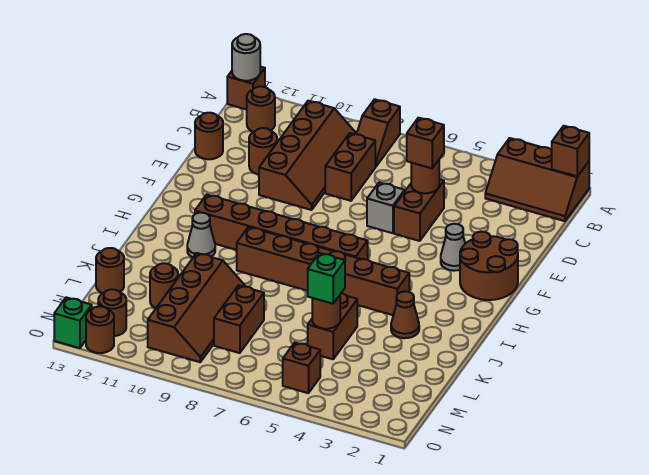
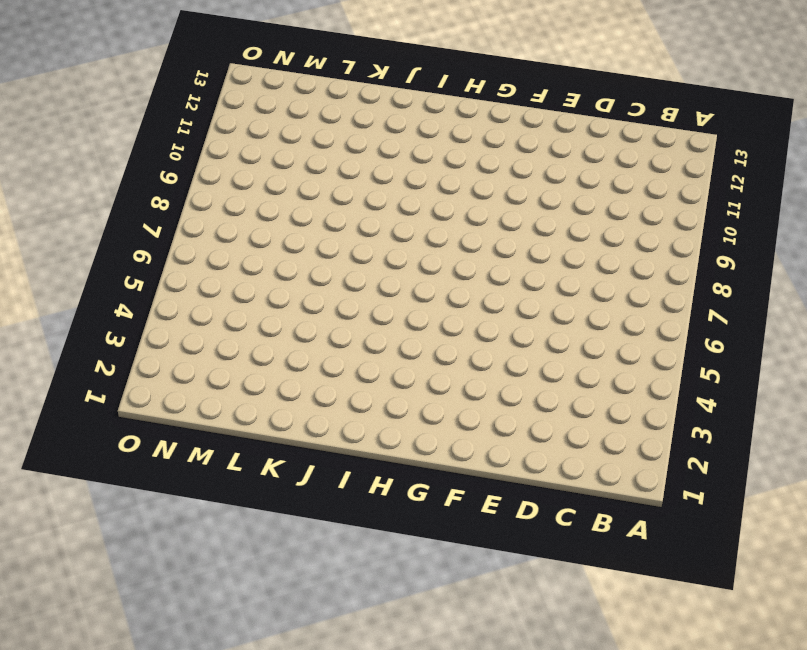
none -> brown 2x3 slope [485,138,589,221]
none -> brown 1x2 slope [357,99,400,167]
none -> brown 1x1 brick [227,67,265,110]
none -> brown 2x4 slope [259,101,357,210]

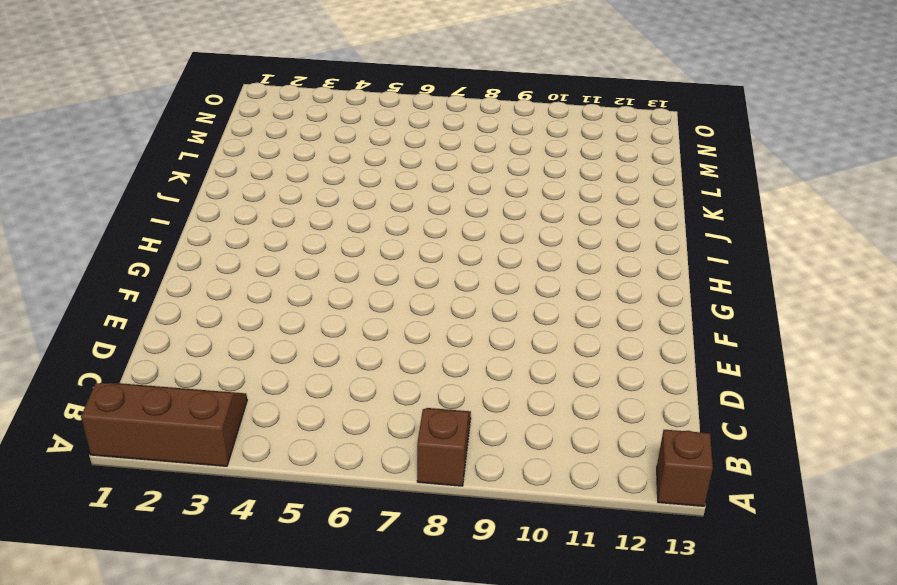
none -> brown 2x4 slope [259,101,357,210]
none -> brown 1x1 round brick [247,86,275,132]
none -> brown 1x2 brick [325,133,375,201]
none -> brown 1x2 brick [394,179,444,241]

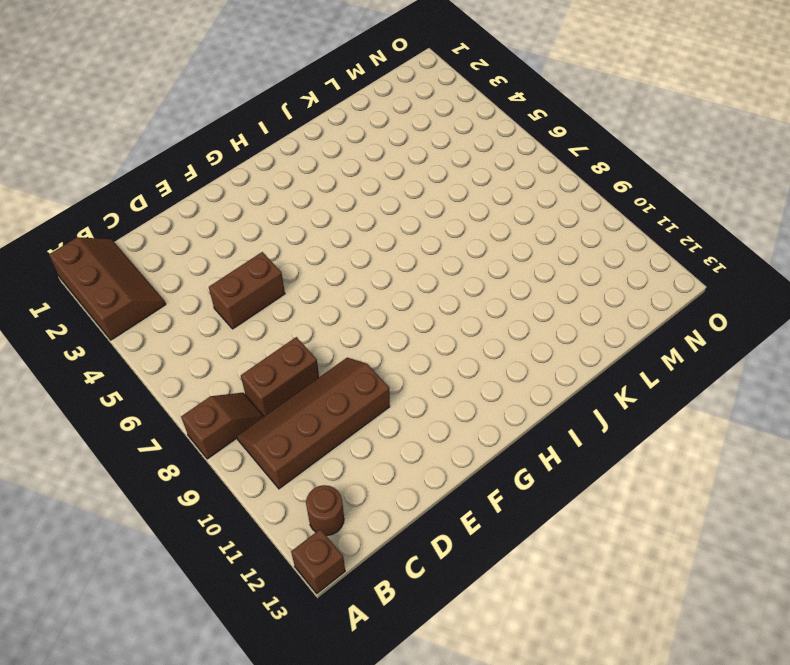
none -> brown 1x1 round brick [249,128,277,174]
none -> brown 1x1 round brick [195,113,223,159]
none -> grey 1x1 brick [367,183,405,233]
none -> brown 2x2 round brick [460,232,518,300]

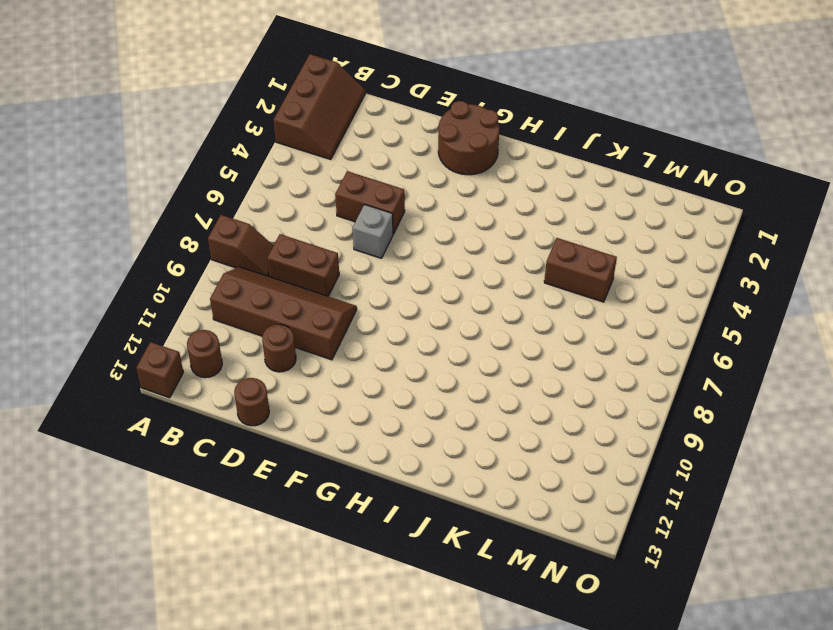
none -> grey 1x1 cone [441,224,465,271]
none -> brown 1x6 brick [195,195,368,260]
none -> brown 1x6 brick [237,227,409,315]
none -> grey 1x1 cone [187,213,215,258]

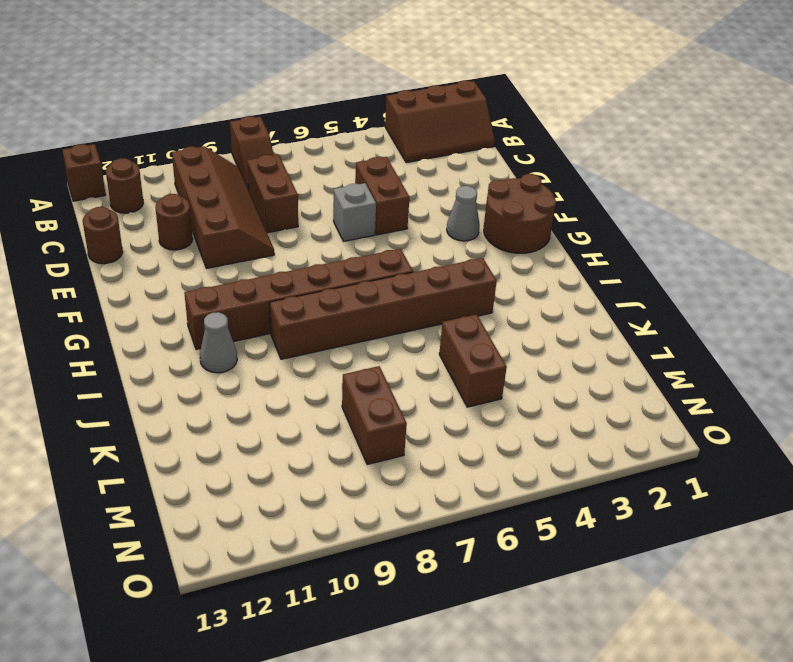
none -> brown 1x1 cone [391,291,419,338]
none -> brown 2x4 slope [148,253,246,362]
none -> brown 1x1 round brick [150,263,178,308]
none -> brown 1x1 round brick [96,248,124,293]

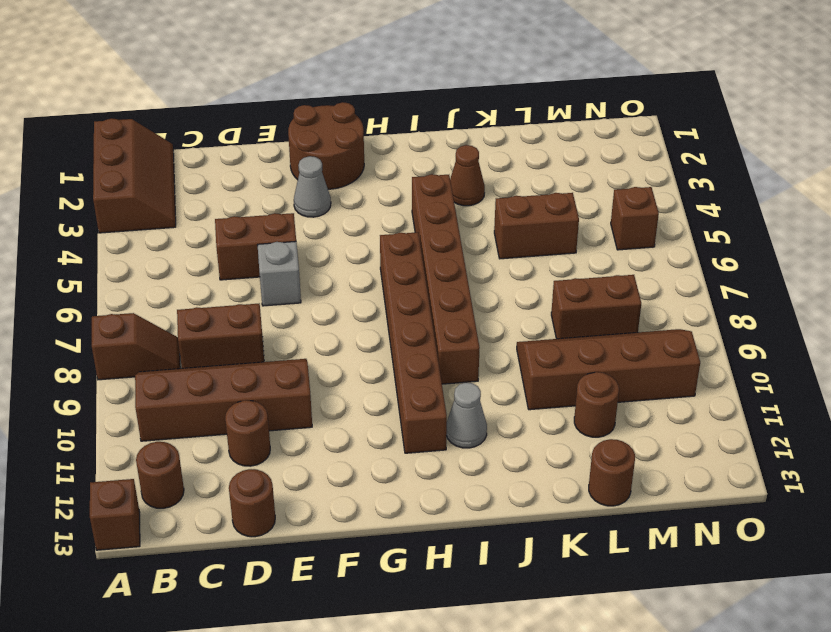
none -> brown 1x1 round brick [98,289,126,336]
none -> brown 1x1 round brick [86,306,114,353]
none -> green 1x1 brick [54,297,92,348]
none -> brown 1x1 brick [552,126,589,176]

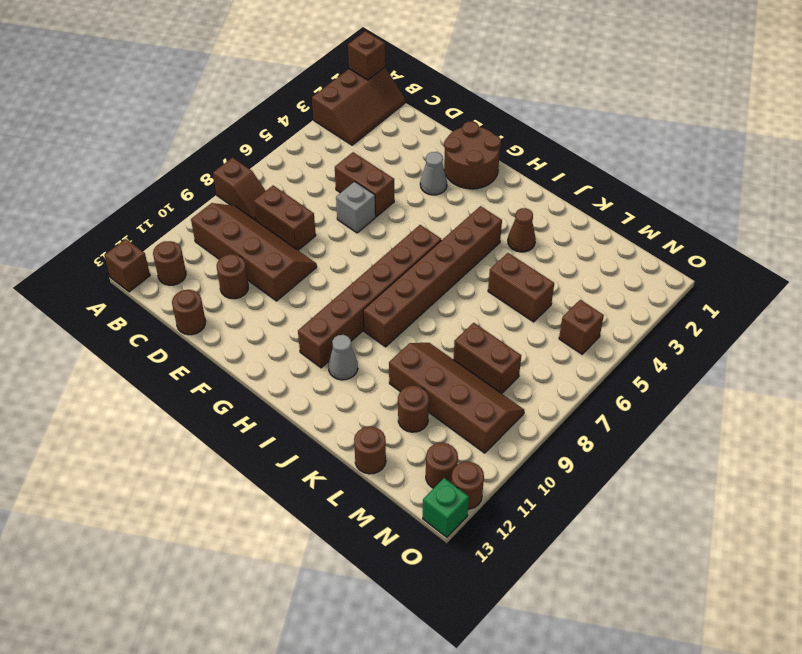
none -> grey 1x1 round brick [232,34,260,81]
none -> brown 1x1 round brick [411,160,439,193]
none -> brown 1x1 round brick [312,295,340,329]
none -> brown 1x1 brick [407,118,444,168]

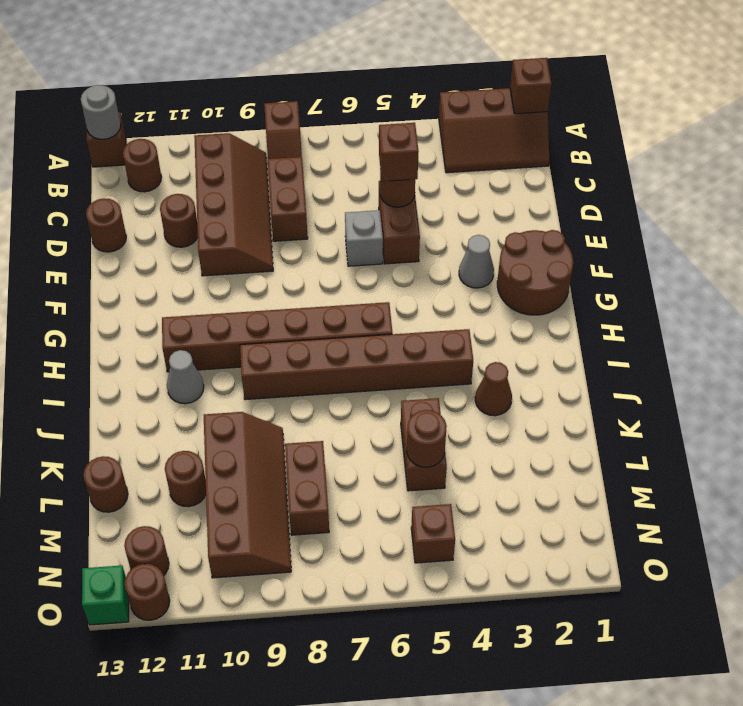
none -> green 1x1 brick [308,253,345,304]

